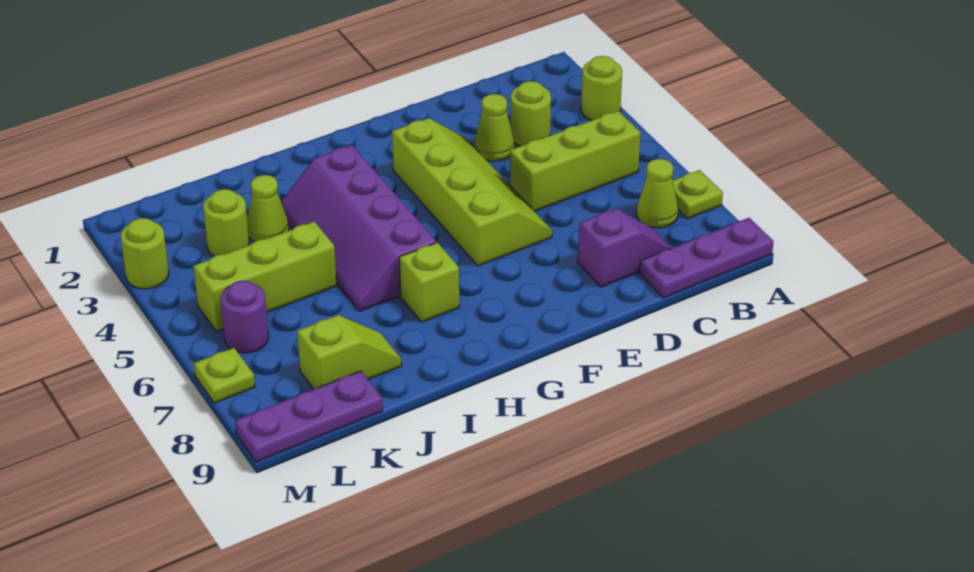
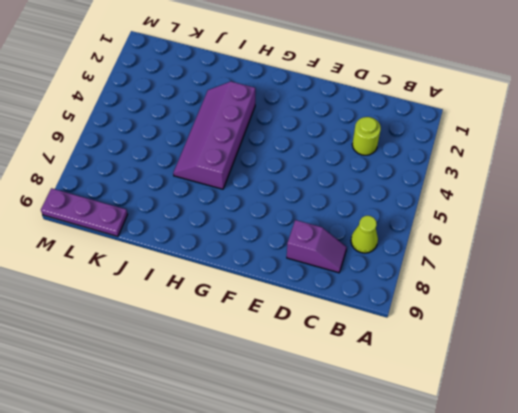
none -> lime 1x1 round brick [581,56,622,120]
none -> lime 1x1 plate [673,170,723,218]
none -> purple 1x3 plate [640,218,774,298]

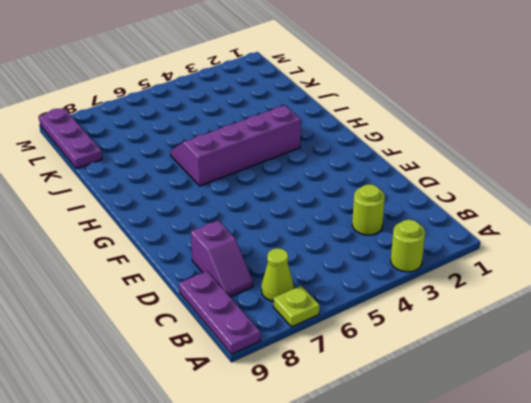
none -> lime 1x3 brick [510,111,641,211]
none -> lime 1x1 cone [474,94,514,161]
none -> lime 2x4 slope [392,118,552,266]

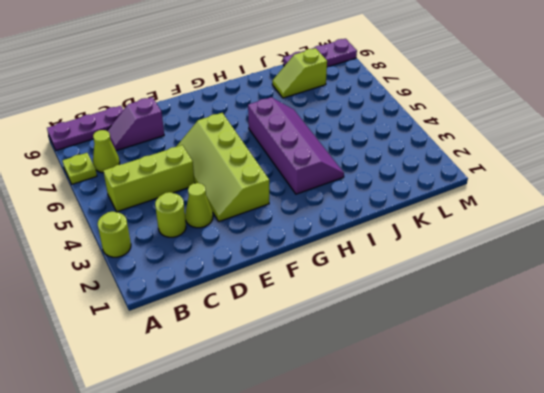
none -> lime 1x1 brick [399,243,459,322]
none -> lime 1x1 cone [247,175,289,242]
none -> lime 1x3 brick [193,222,337,331]

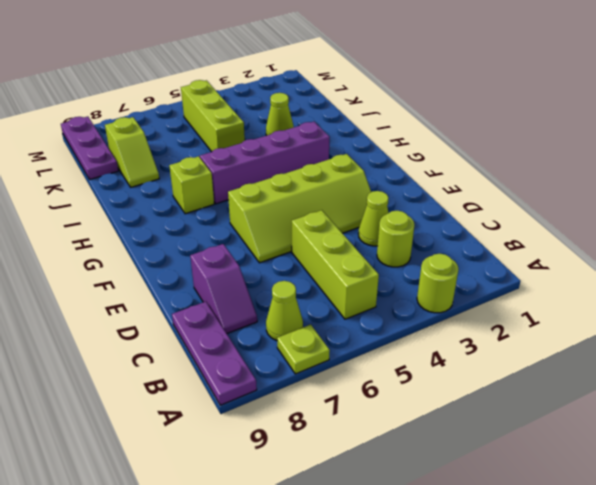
none -> lime 1x1 round brick [203,189,249,256]
none -> purple 1x1 round brick [221,281,268,353]
none -> lime 1x1 round brick [121,218,169,289]

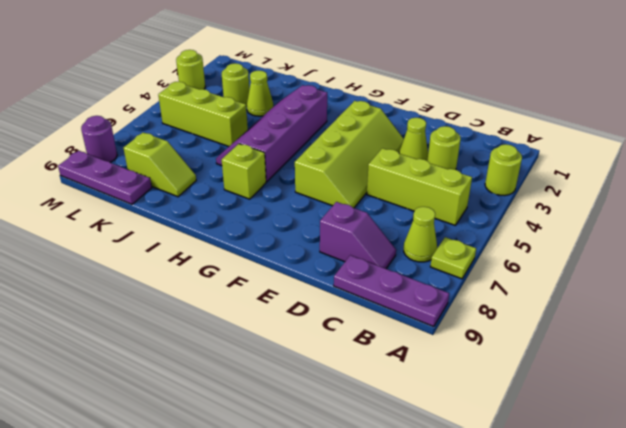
purple 1x1 round brick [81,116,117,162] -> purple 1x1 round brick moved to [221,281,268,353]
none -> lime 1x1 plate [194,348,255,403]

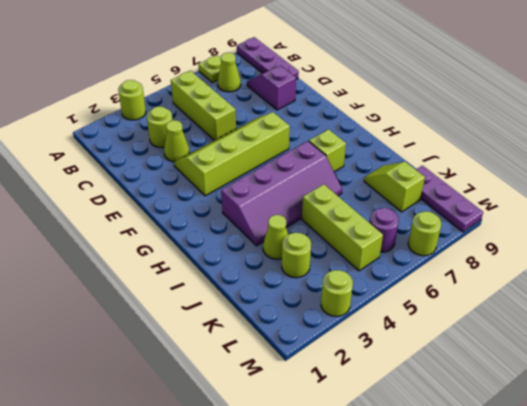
lime 1x1 round brick [408,211,441,256] -> lime 1x1 plate [194,348,255,403]

